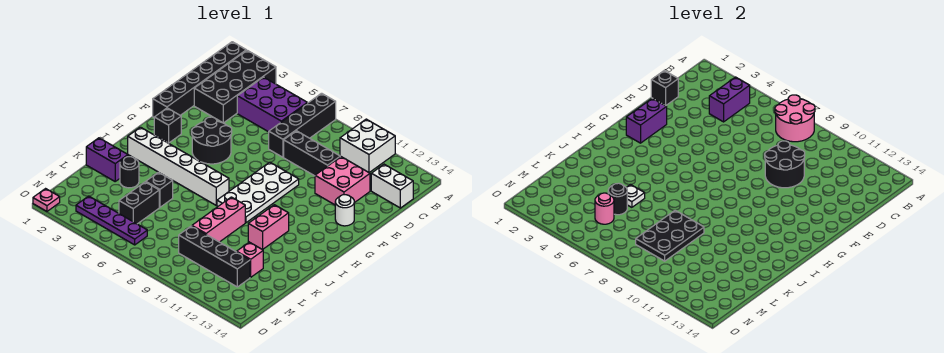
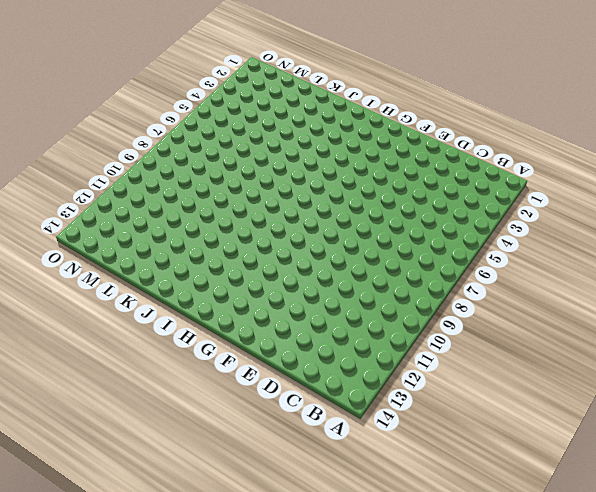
none -> black 1x6 brick [153,42,246,117]
none -> black 2x4 brick [194,50,276,123]
none -> black 1x4 brick [269,93,336,157]
none -> white 2x2 brick [340,119,395,173]

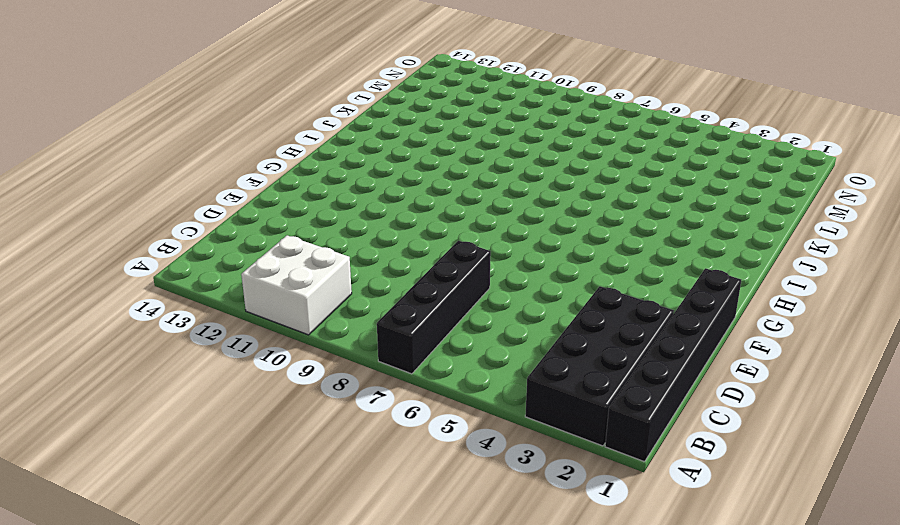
none -> purple 2x3 brick [237,77,307,132]
none -> white 1x2 brick [371,164,413,208]
none -> black 1x3 brick [284,131,340,176]
none -> pink 2x2 brick [315,157,370,205]

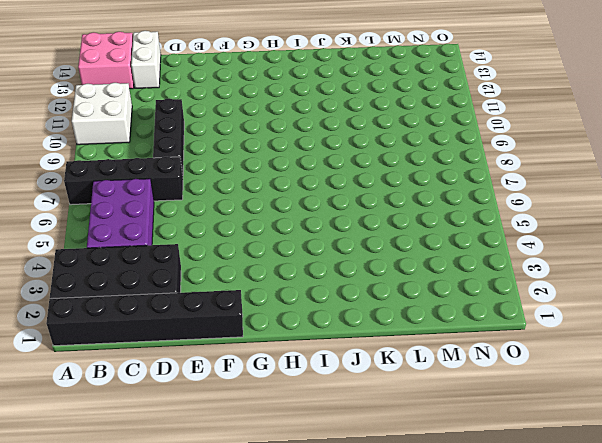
pink 2x2 brick [78,32,134,89] -> pink 2x2 brick moved to [315,157,370,205]
none -> black 2x2 round brick [192,117,232,164]
none -> white 2x4 plate [217,162,299,223]
none -> white 1x1 round brick [335,195,354,226]
none -> black 1x1 brick [154,108,181,143]

